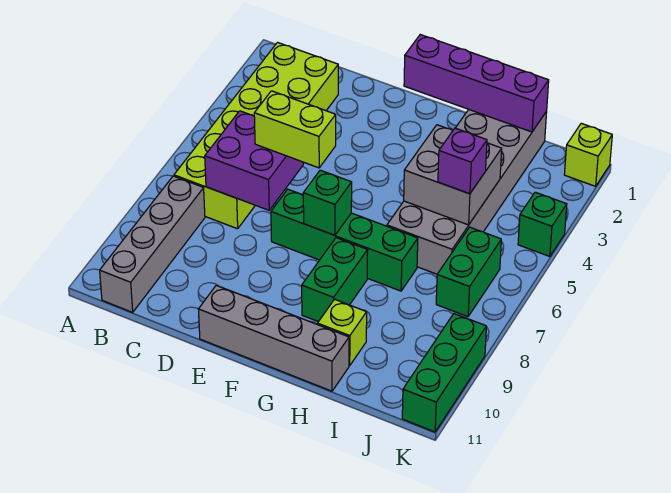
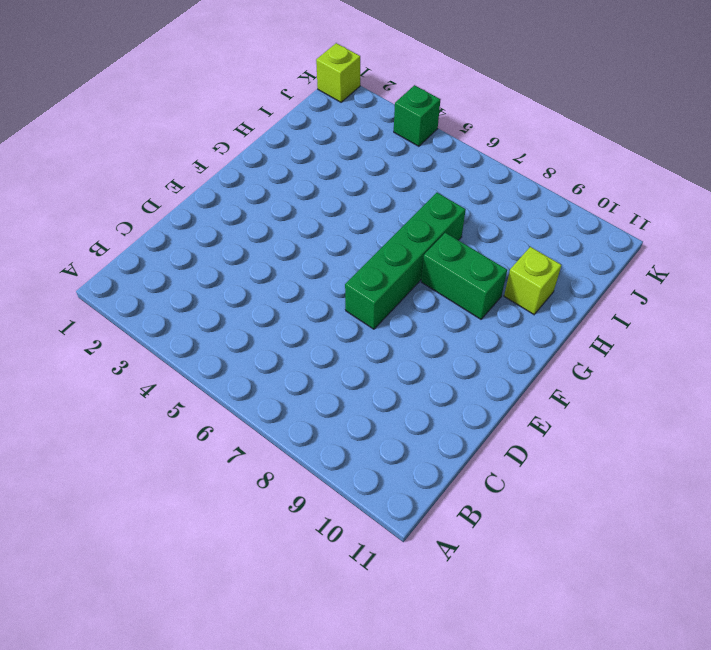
none -> lime 2x6 brick [174,42,338,229]
none -> grey 1x4 brick [100,176,205,312]
none -> grey 1x4 brick [198,285,349,391]

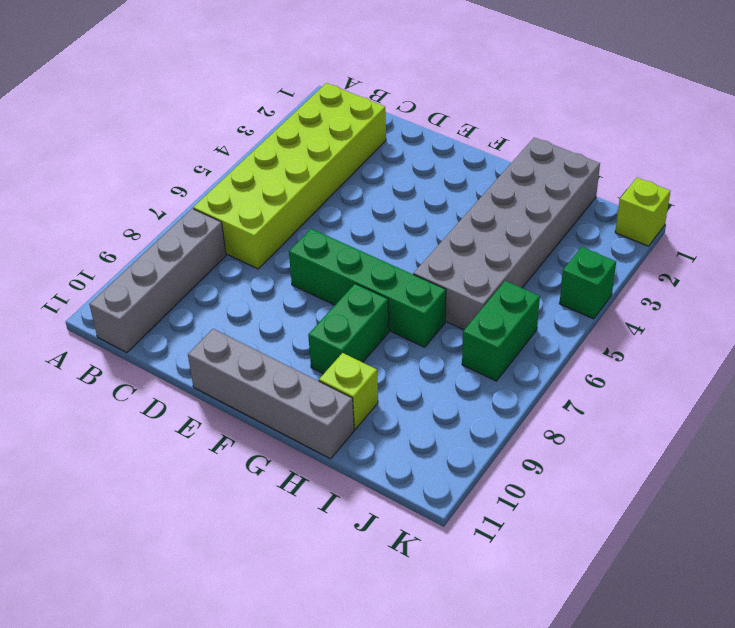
none -> green 1x3 brick [402,314,486,432]
none -> purple 2x2 brick [205,111,303,210]
none -> purple 1x4 brick [404,35,549,132]

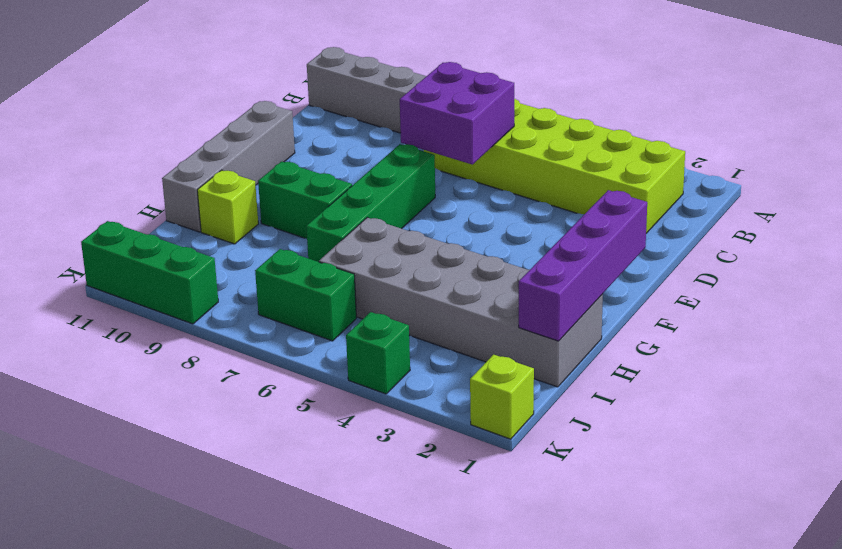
none -> green 1x1 brick [303,170,352,235]
none -> grey 2x2 brick [404,125,502,225]
none -> lime 1x2 brick [254,91,336,168]

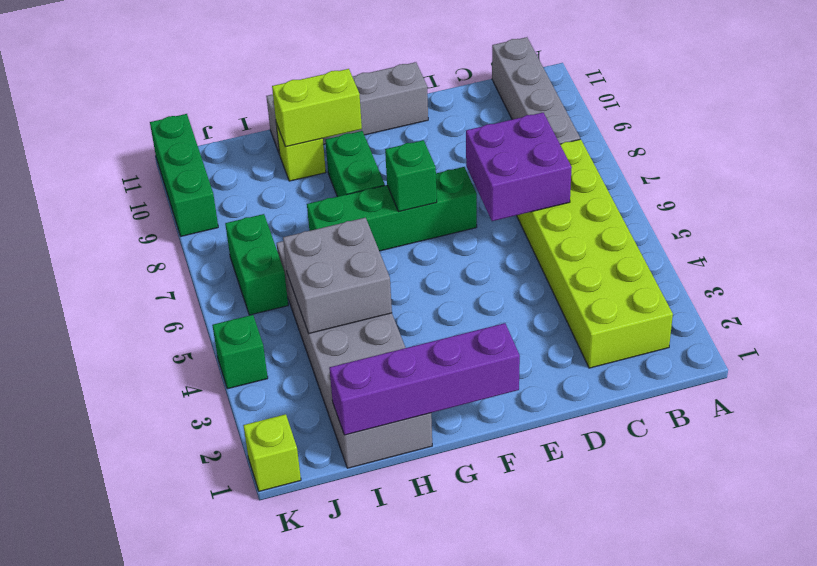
lime 1x2 brick [272,69,362,147] -> lime 1x2 brick moved to [254,91,336,168]
none -> purple 1x1 brick [438,128,487,194]

